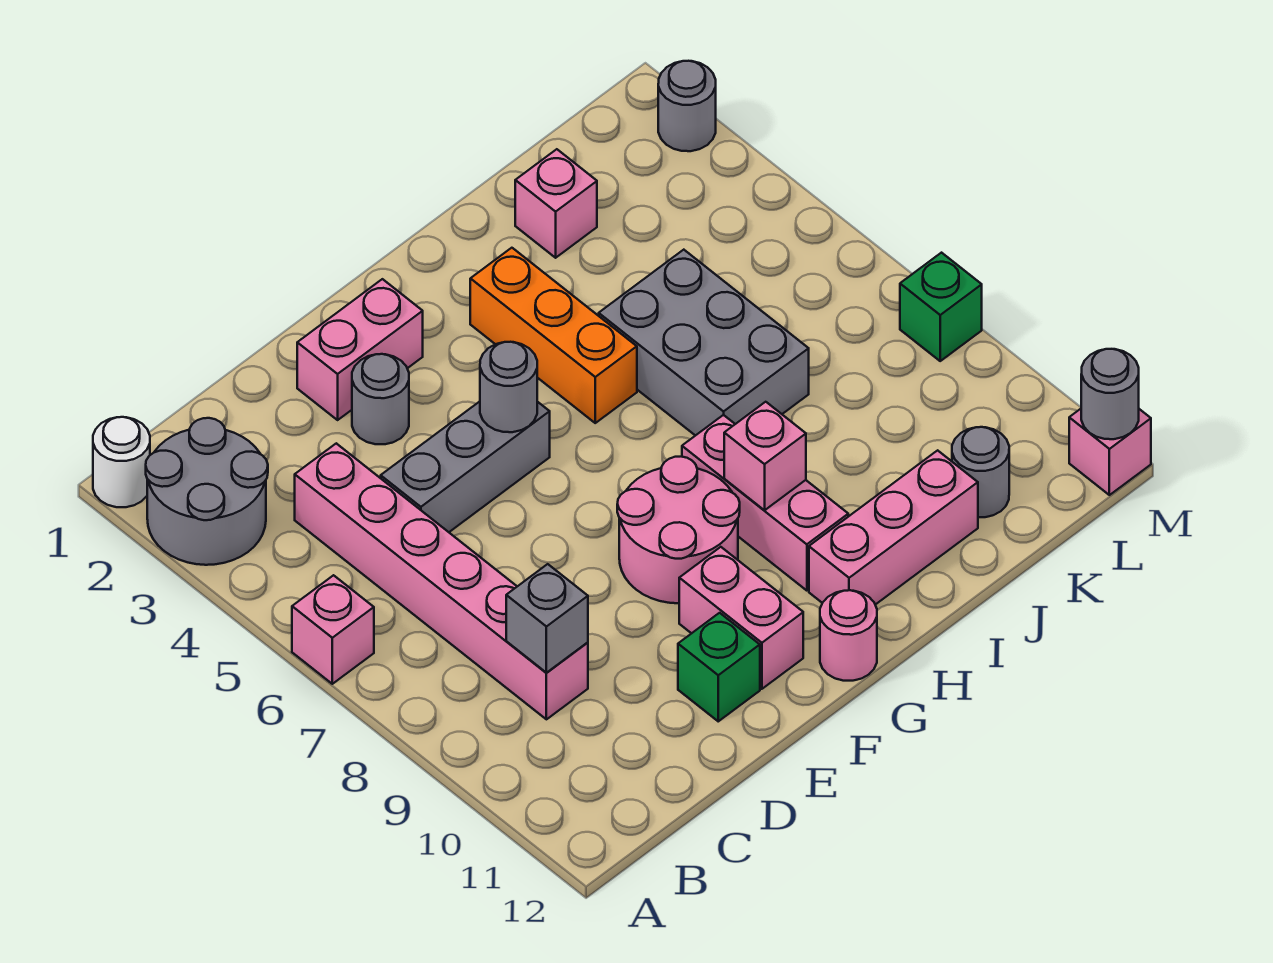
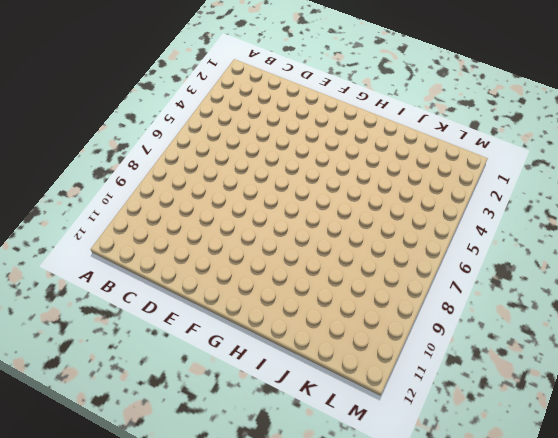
none -> white 1x1 round brick [93,417,150,507]
none -> grey 2x2 round brick [146,418,268,565]
none -> pink 1x1 brick [292,575,374,684]

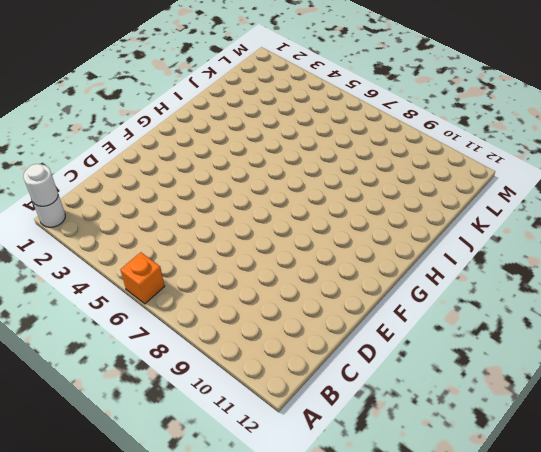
white 1x1 round brick [23,164,58,206] -> none
orange 1x1 brick [120,252,165,304] -> pink 1x1 brick [292,575,374,684]
none -> grey 2x2 round brick [146,418,268,565]
none -> pink 1x6 brick [295,443,588,719]
none -> grey 1x3 brick [381,402,550,532]

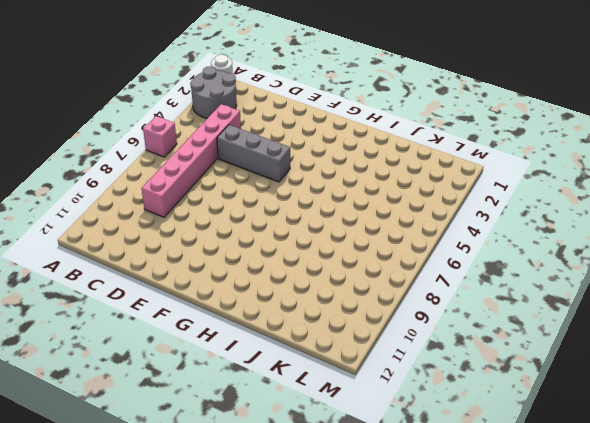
none -> pink 1x2 brick [297,279,423,420]
none -> grey 1x1 round brick [352,354,409,444]
none -> green 1x1 brick [678,613,760,721]

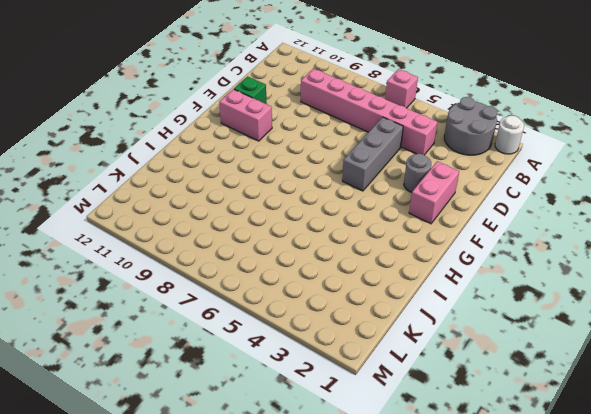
none -> pink 2x2 round brick [617,457,740,603]
none -> pink 1x1 round brick [820,590,877,681]
none -> orange 1x3 brick [470,248,637,423]

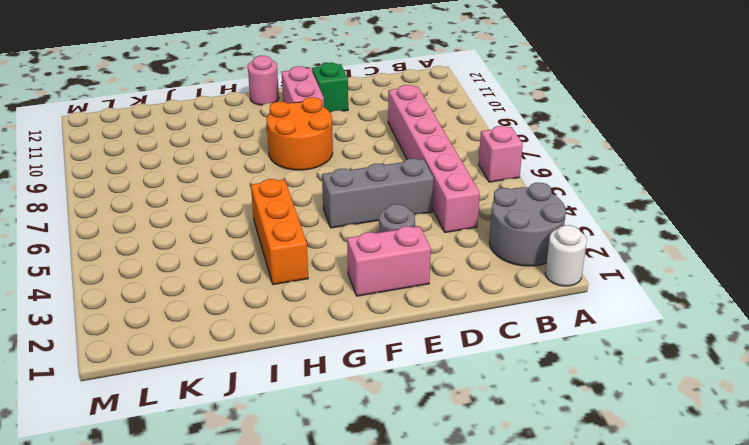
orange 2x2 round brick [267,97,333,170] -> pink 2x2 round brick [617,457,740,603]
none -> pink 1x3 brick [682,415,848,591]
none -> pink 1x3 brick [809,450,978,605]
none -> grey 2x3 brick [599,250,809,436]

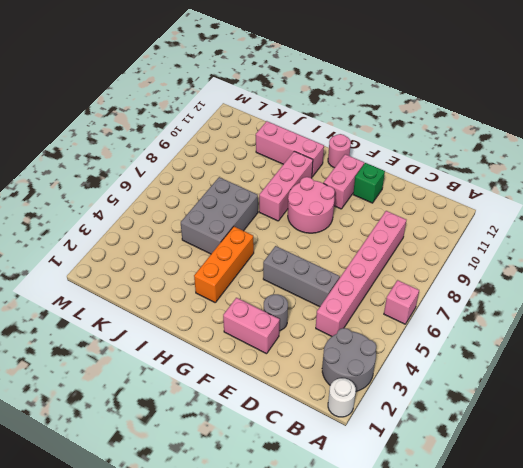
none -> pink 1x1 brick [515,149,597,258]
none -> grey 1x1 round brick [952,427,1009,517]
none -> grey 1x1 round brick [658,61,716,151]

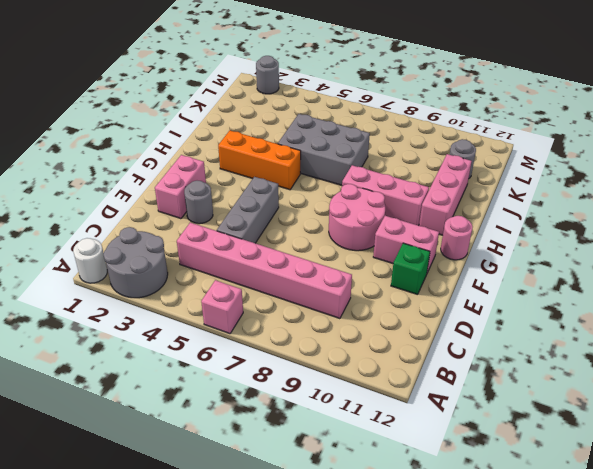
none -> pink 1x1 brick [515,149,597,258]
none -> green 1x1 brick [900,253,982,361]
none -> pink 1x1 brick [1069,409,1151,495]

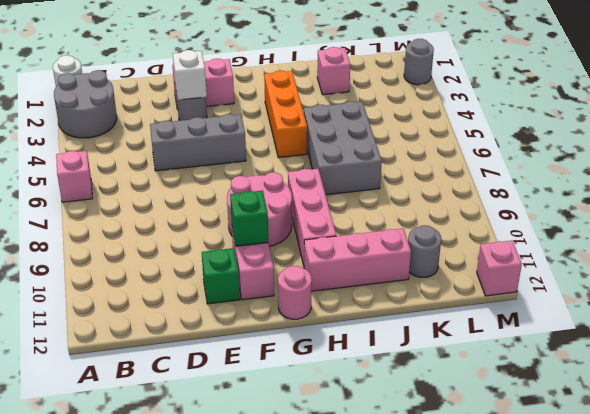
white 1x1 brick [173,50,207,100] -> none
green 1x1 brick [230,190,268,246] -> green 1x1 brick moved to [900,253,982,361]
none -> pink 1x6 brick [295,443,588,719]
none -> grey 1x1 brick [506,564,588,673]
none -> grey 1x1 round brick [480,342,537,432]

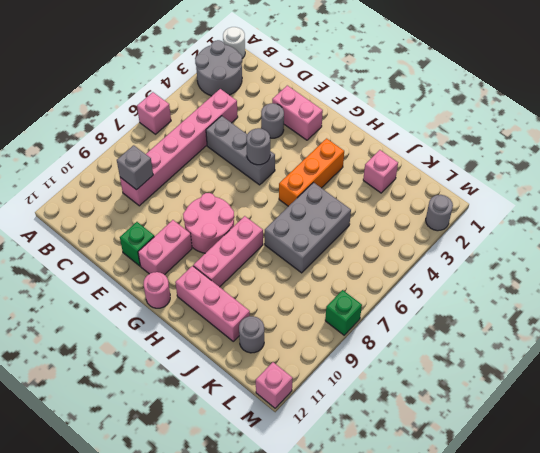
none -> pink 1x1 brick [724,402,806,510]
none -> grey 1x1 round brick [1081,349,1139,439]

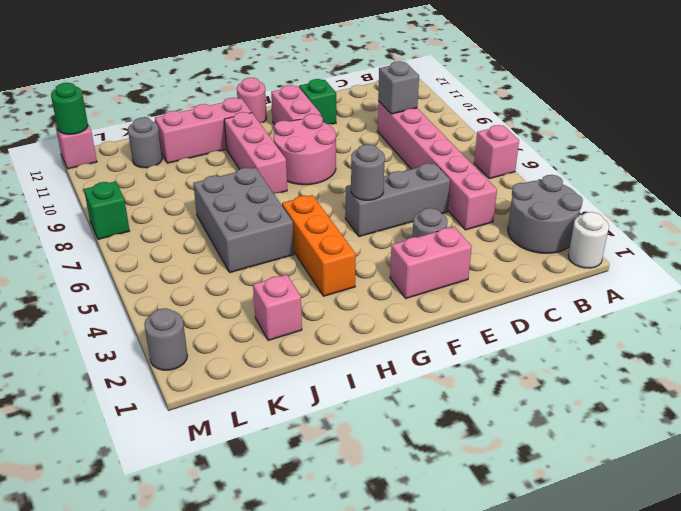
green 1x1 round brick [51,83,88,134] -> grey 1x1 round brick [1081,349,1139,439]
none -> pink 1x1 brick [724,402,806,510]

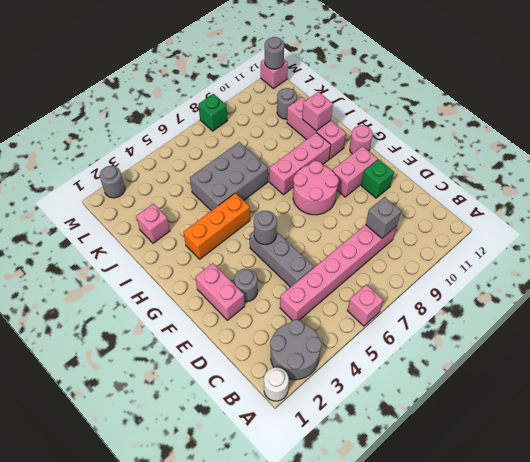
pink 1x1 brick [302,92,333,131] -> pink 1x1 brick moved to [724,402,806,510]

